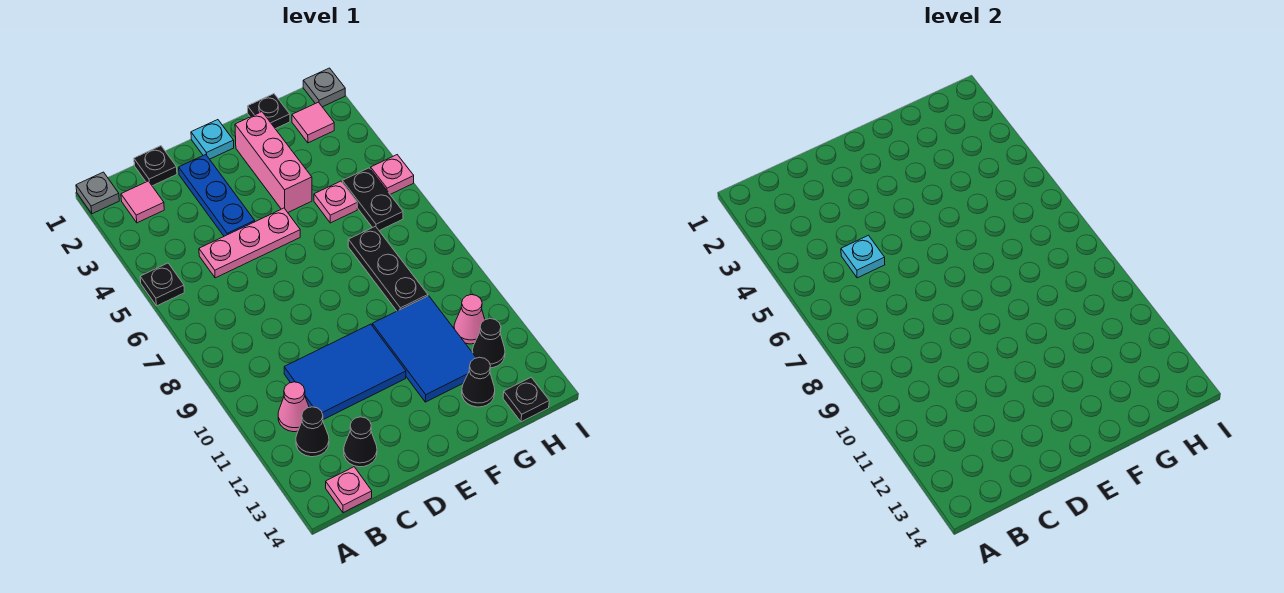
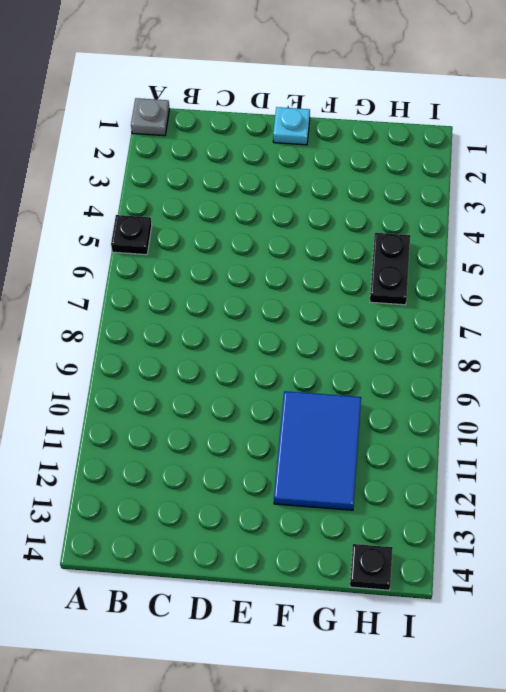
none -> pink 1x1 tile [121,181,164,223]
none -> pink 1x1 cone [278,382,309,432]
none -> black 1x1 cone [296,407,329,457]

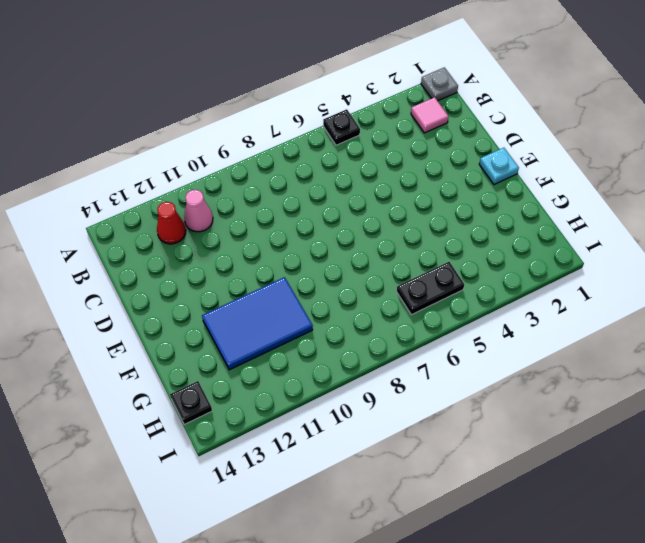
red 1x1 cone [157,202,186,244] -> black 1x1 cone [296,407,329,457]
none -> pink 1x1 plate [326,467,372,513]
none -> black 1x1 plate [134,146,177,186]
none -> pink 1x3 plate [199,208,300,278]

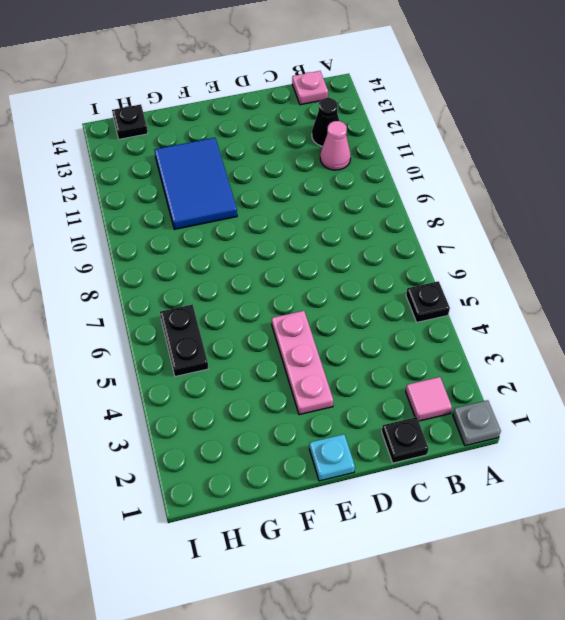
pink 1x3 plate [272,311,333,415] -> pink 1x3 plate turned to [199,208,300,278]
none -> blue 2x3 tile [284,324,406,420]
none -> black 1x1 cone [344,417,377,467]
none -> blue 1x3 plate [179,155,255,236]

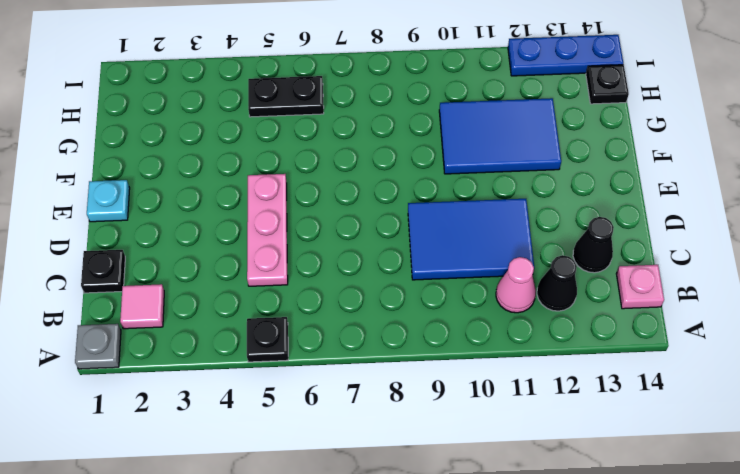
blue 2x3 tile [408,199,534,280] -> blue 2x3 tile turned to [284,324,406,420]
blue 1x3 plate [508,35,623,76] -> blue 1x3 plate moved to [179,155,255,236]
none -> pink 1x3 brick [235,112,312,212]
none -> black 1x1 plate [248,94,290,129]
none -> pink 1x1 plate [314,181,357,223]

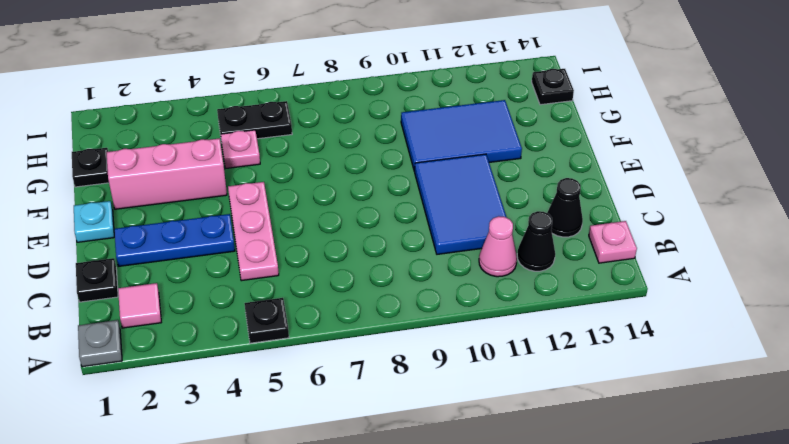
none -> black 1x3 plate [348,226,428,311]
none -> black 1x1 cone [462,357,495,407]
none -> pink 1x1 tile [292,102,334,143]

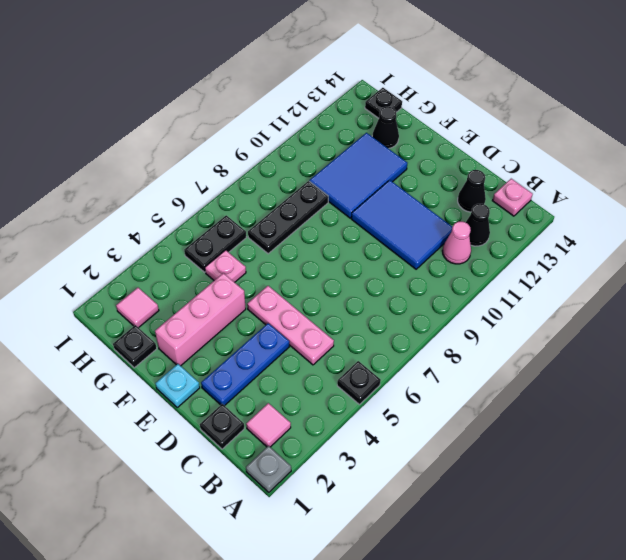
none -> pink 1x1 cone [454,295,485,344]
none -> black 1x1 cone [472,319,505,368]
none -> grey 1x1 plate [303,68,345,107]

